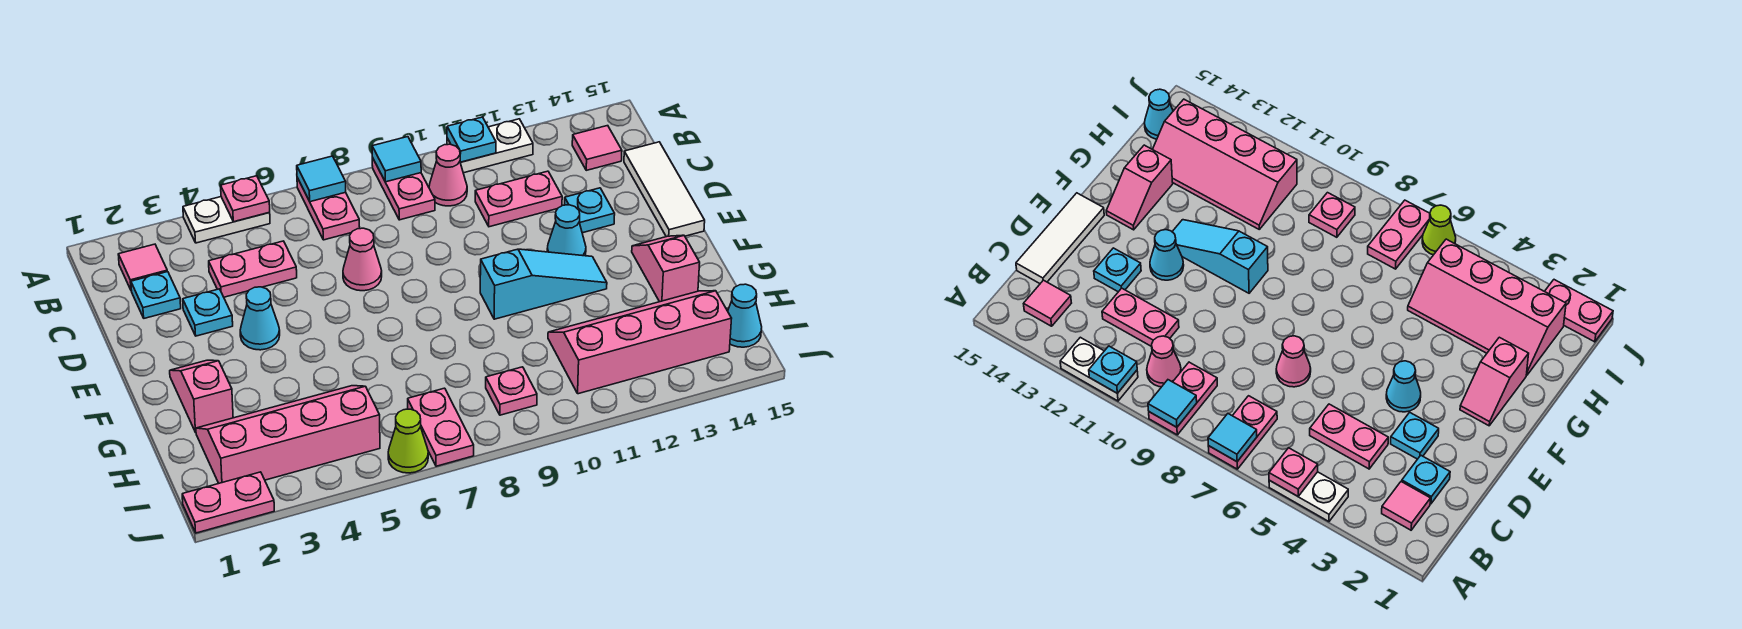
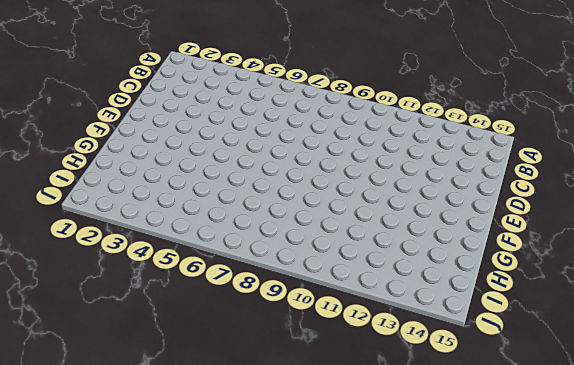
none -> white 1x2 plate [183,197,270,243]
none -> pink 1x2 plate [297,178,360,240]
none -> pink 1x2 plate [372,158,435,220]
none -> white 1x2 plate [447,119,533,173]

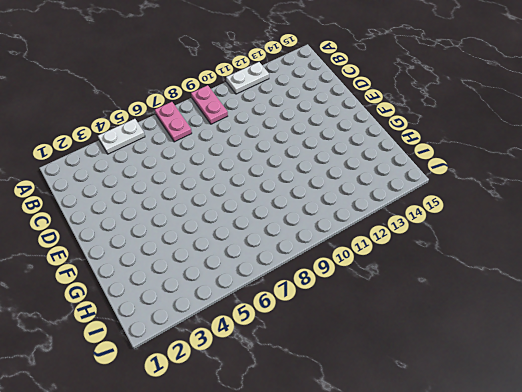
none -> pink 1x1 tile [118,244,167,291]
none -> pink 1x1 cone [429,144,467,206]
none -> pink 1x1 tile [572,126,622,170]
none -> cyan 1x1 plate [131,272,181,318]

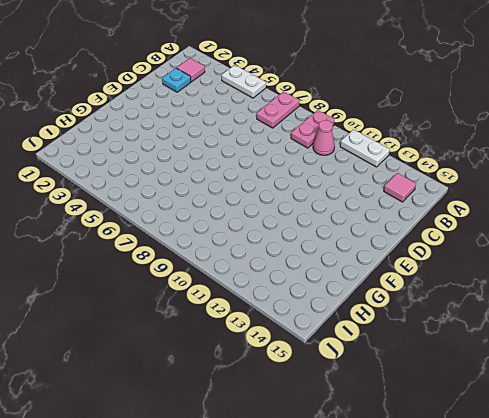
none -> pink 1x2 plate [209,241,297,297]
none -> pink 1x2 plate [475,171,562,227]
none -> white 1x3 tile [624,142,705,237]
none -> cyan 1x1 plate [183,289,233,336]

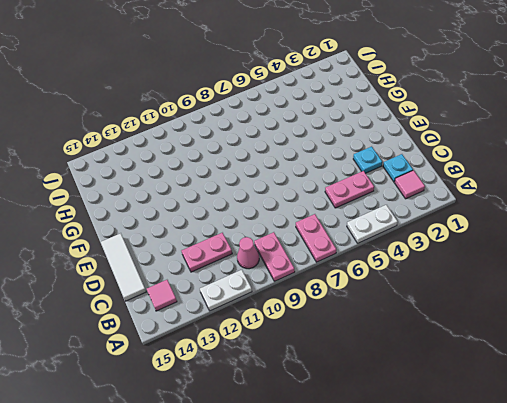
none -> pink 1x1 cone [343,228,382,291]
none -> cyan 1x1 plate [565,188,615,233]
none -> cyan 1x1 cone [240,287,280,350]
none -> cyan 1x1 cone [547,205,586,256]

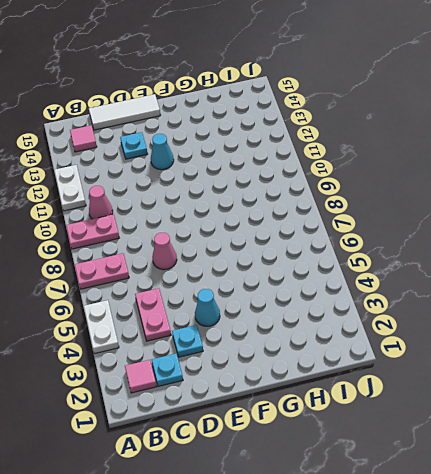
none -> pink 1x2 plate [475,171,562,227]
none -> pink 1x2 slope [170,360,233,432]
none -> cyan 1x3 slope [480,249,607,319]
none -> pink 1x2 slope [632,235,700,302]

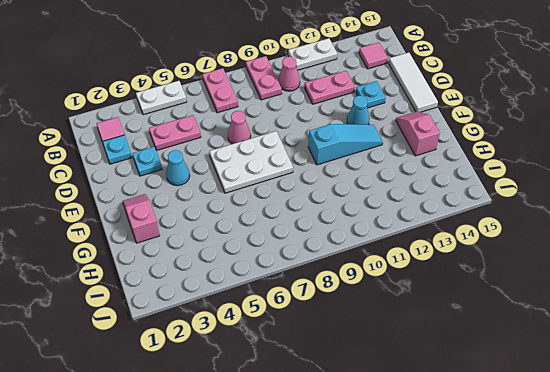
white 2x3 plate [209,131,293,193] -> none
none -> pink 2x4 slope [196,386,380,483]
none -> pink 2x4 slope [548,291,732,394]
none -> pink 1x2 plate [408,388,474,466]
none -> pink 1x1 plate [486,367,537,415]

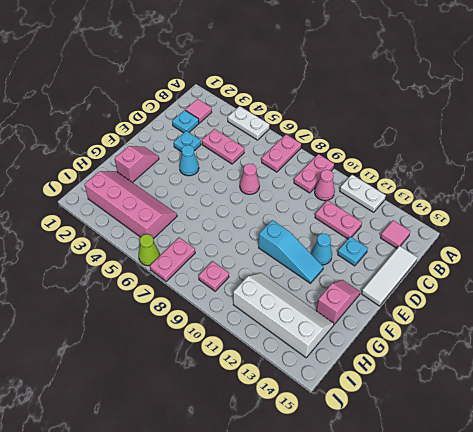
white 2x4 slope [233,273,334,358] -> pink 2x4 slope [548,291,732,394]
none -> cyan 1x1 cone [728,284,762,347]
none -> pink 1x2 plate [182,472,274,533]
none -> pink 1x1 plate [221,176,270,222]
none -> cyan 1x1 tile [297,156,346,202]

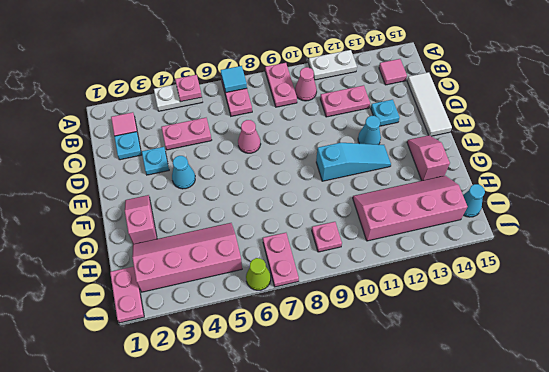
pink 1x2 plate [110,267,144,323] -> pink 1x2 plate turned to [182,472,274,533]
none -> cyan 1x1 tile [372,137,421,182]
none -> cyan 1x1 plate [447,117,496,162]

